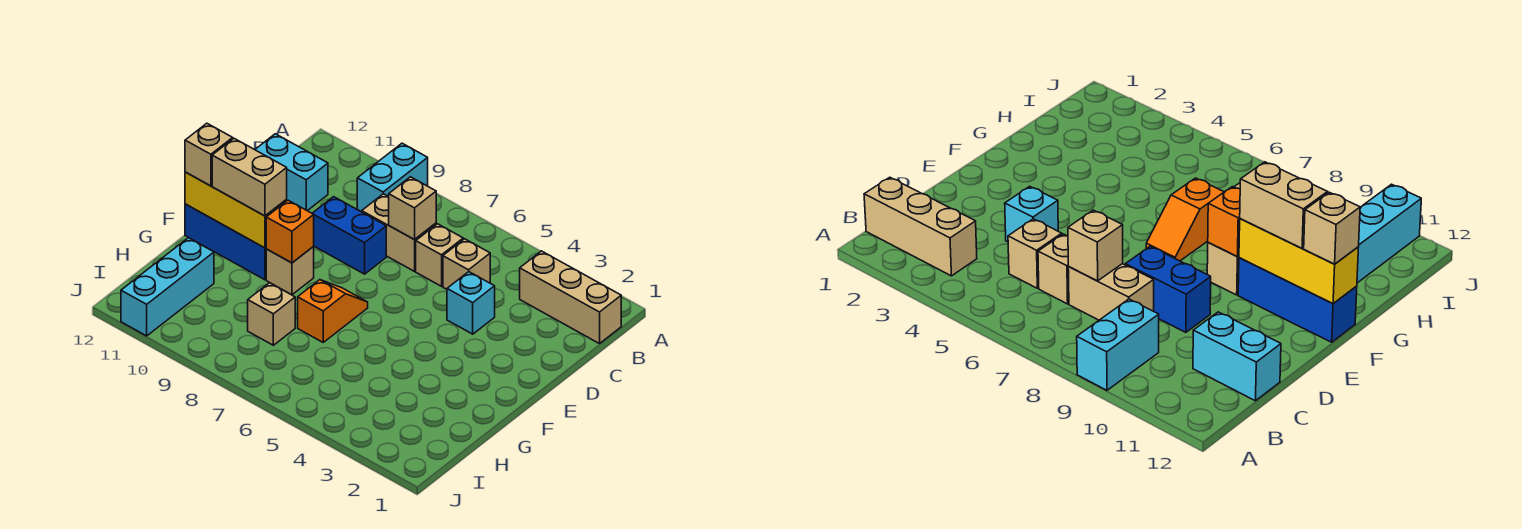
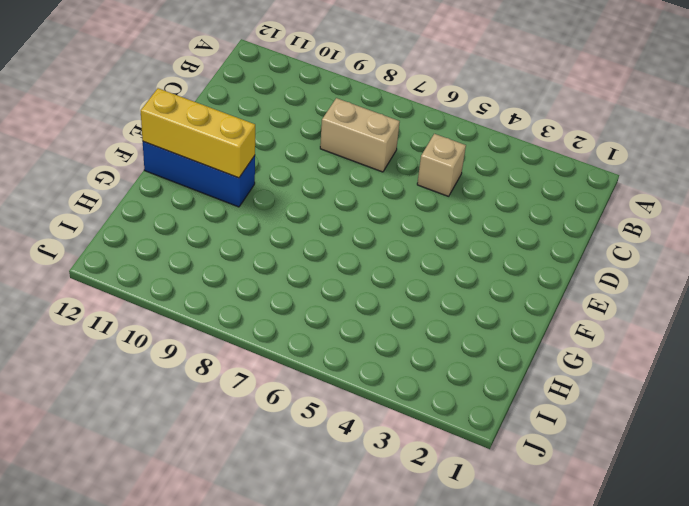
none -> cyan 1x2 brick [357,143,428,212]
none -> tan 1x3 brick [520,251,621,344]
none -> tan 1x1 brick [416,224,463,286]

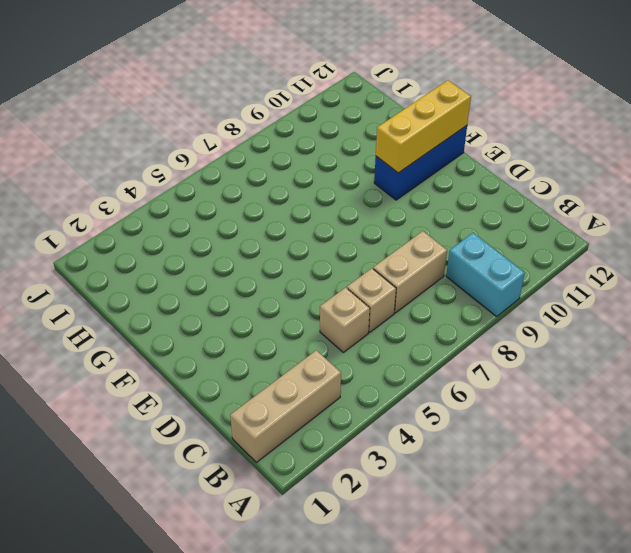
none -> cyan 1x2 brick [255,134,328,211]
none -> cyan 1x1 brick [447,272,495,334]
none -> blue 1x2 brick [312,197,386,274]

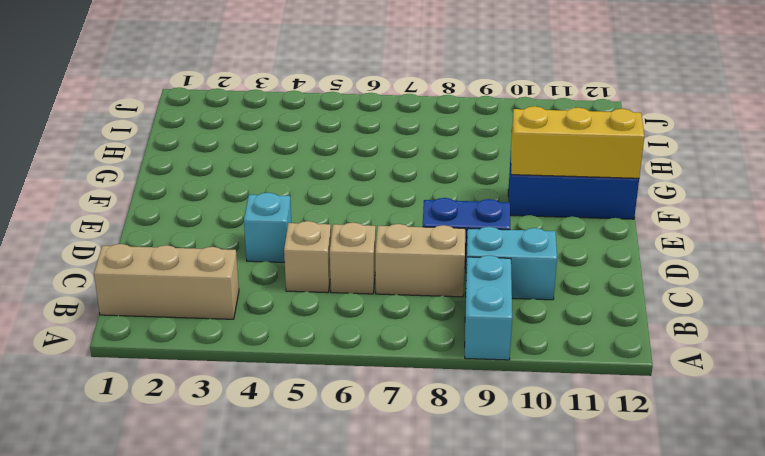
cyan 1x2 brick [465,227,557,300] -> cyan 1x2 brick moved to [255,134,328,211]
none -> orange 1x2 slope [298,280,368,342]
none -> tan 1x1 brick [266,246,314,295]
none -> tan 1x1 brick [248,283,295,345]

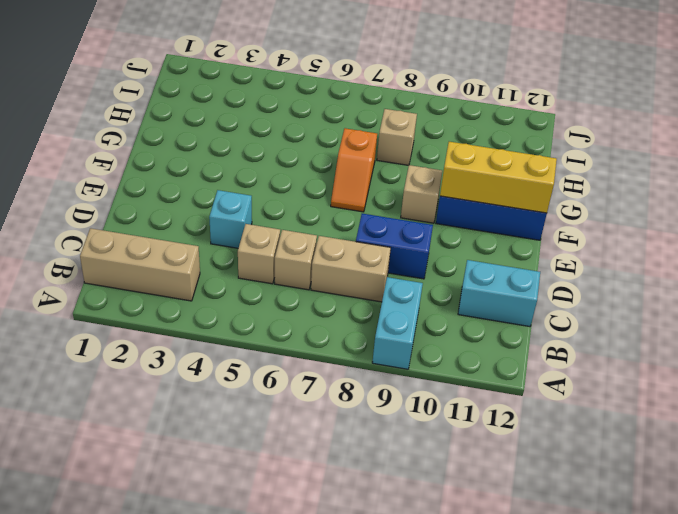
none -> cyan 1x3 brick [121,238,214,336]
none -> tan 1x1 brick [389,177,436,240]
none -> orange 1x1 brick [266,200,314,263]

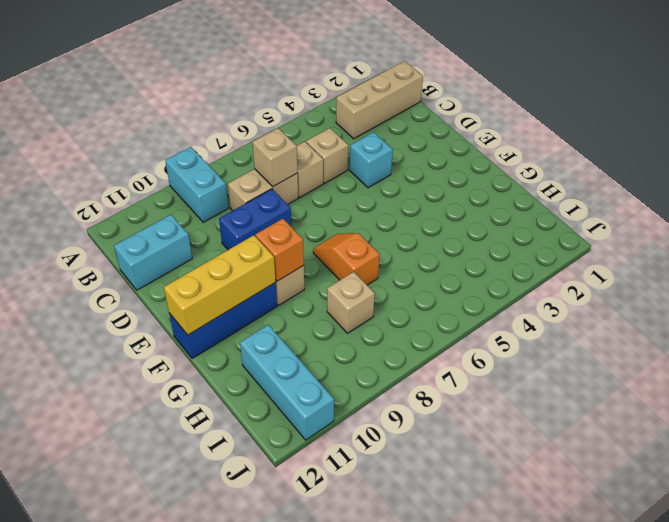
none -> tan 1x2 brick [212,138,287,216]
none -> tan 1x1 brick [185,123,233,186]

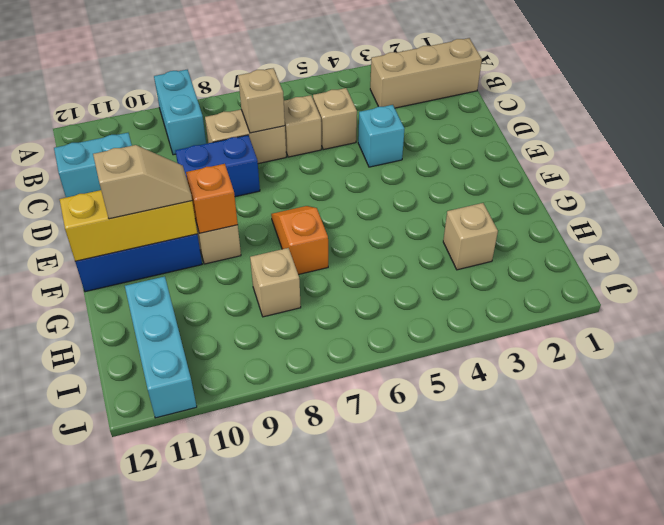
tan 1x2 slope [93,145,192,219] -> tan 1x2 brick [212,138,287,216]
tan 1x1 brick [443,203,498,270] -> tan 1x1 brick moved to [185,123,233,186]

